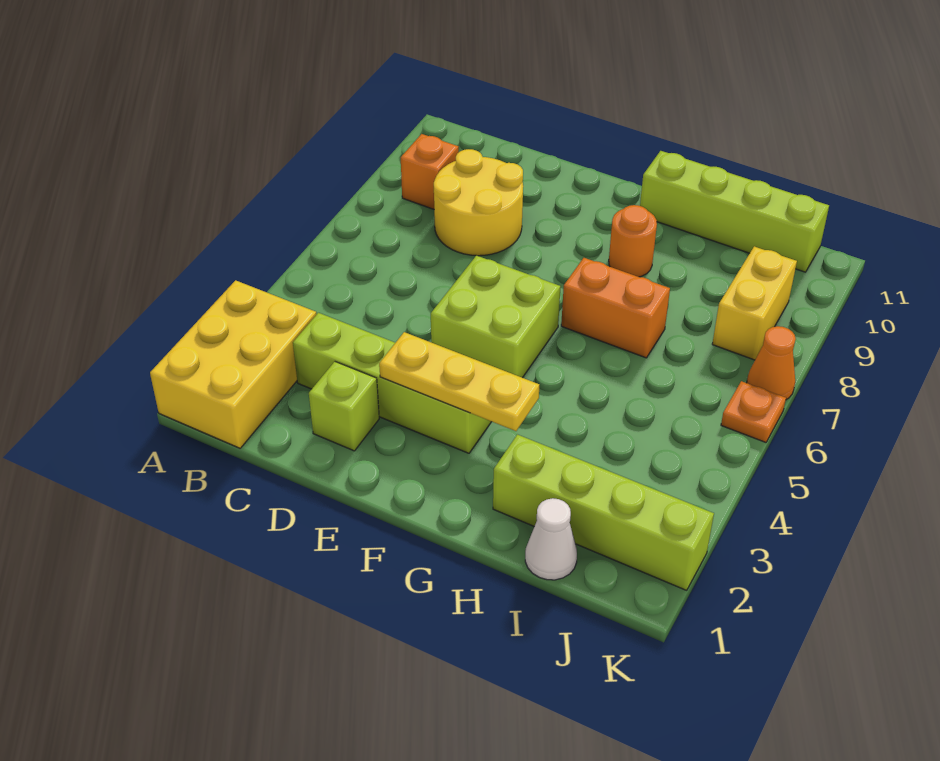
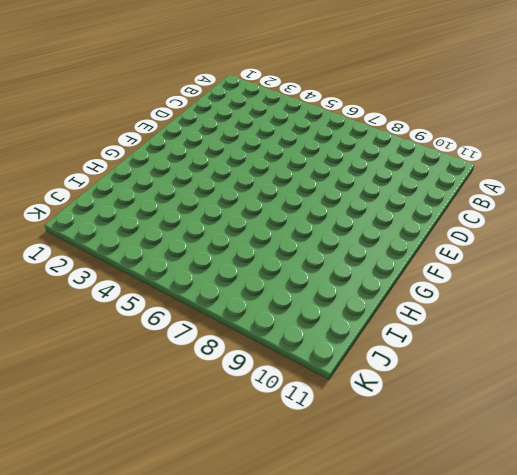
none -> yellow 2x3 brick [150,280,317,448]
none -> orange 1x1 brick [401,134,459,209]
none -> lime 1x4 brick [293,313,491,453]

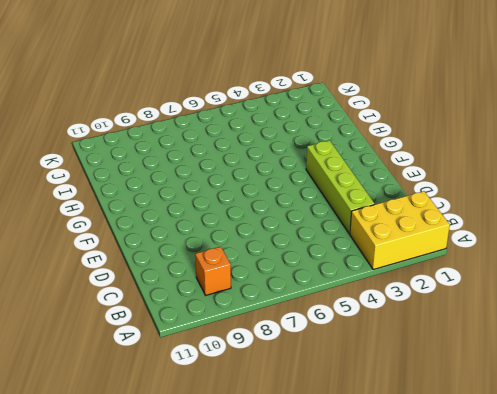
none -> yellow 2x2 round brick [434,149,523,256]
none -> lime 1x1 brick [309,362,379,451]
none -> lime 2x2 brick [431,256,561,378]

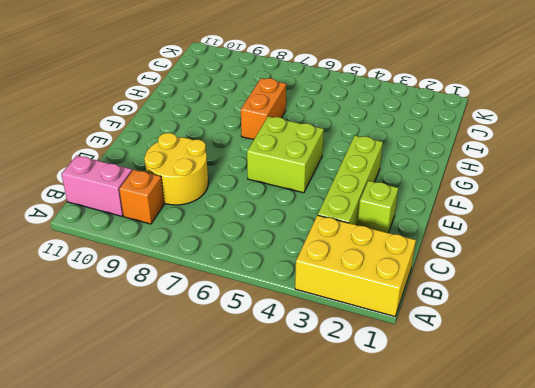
pink 1x2 brick [61,156,132,216] -> none
none -> orange 1x1 round brick [609,205,657,277]
none -> lime 1x4 brick [640,151,829,272]
none -> lime 1x4 brick [493,434,714,590]

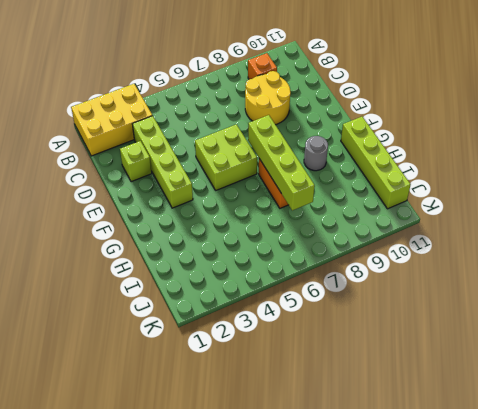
lime 1x4 brick [248,115,315,210] -> lime 1x4 brick moved to [493,434,714,590]
grey 1x1 round brick [304,136,328,171] -> orange 1x1 round brick [609,205,657,277]
none -> white 1x1 cone [525,498,577,580]
none -> yellow 1x2 brick [712,246,797,360]
none -> orange 1x1 plate [721,381,786,442]

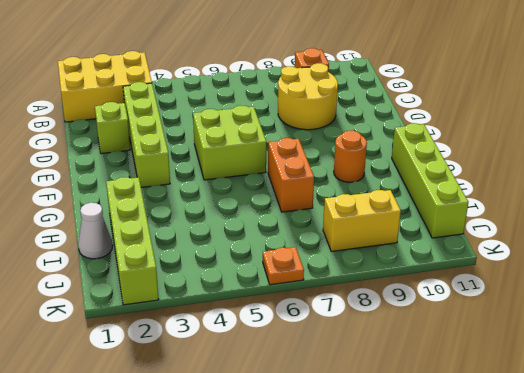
none -> orange 1x1 cone [747,326,796,399]
none -> yellow 1x3 plate [379,332,539,431]

